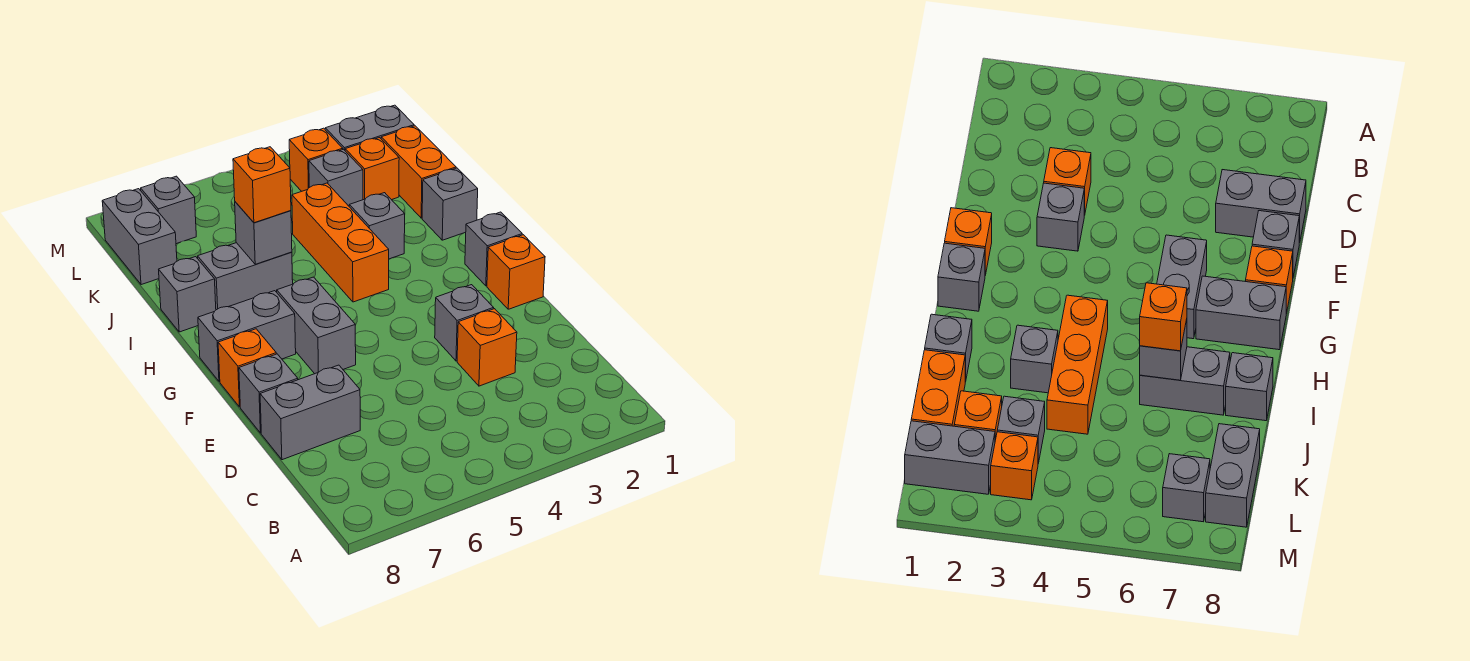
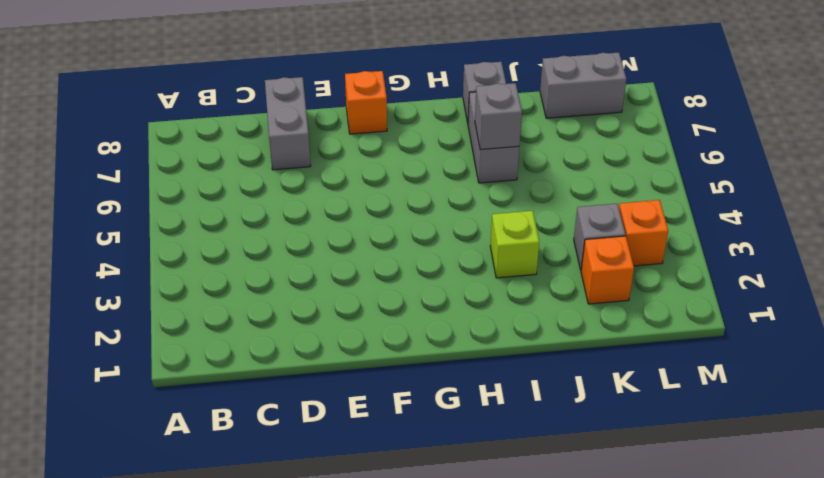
lime 1x1 brick [490,211,539,278] -> grey 1x1 brick [349,193,405,259]
none -> orange 1x1 brick [457,309,517,386]
none -> grey 1x1 brick [435,285,493,361]
none -> grey 1x1 brick [239,354,298,433]

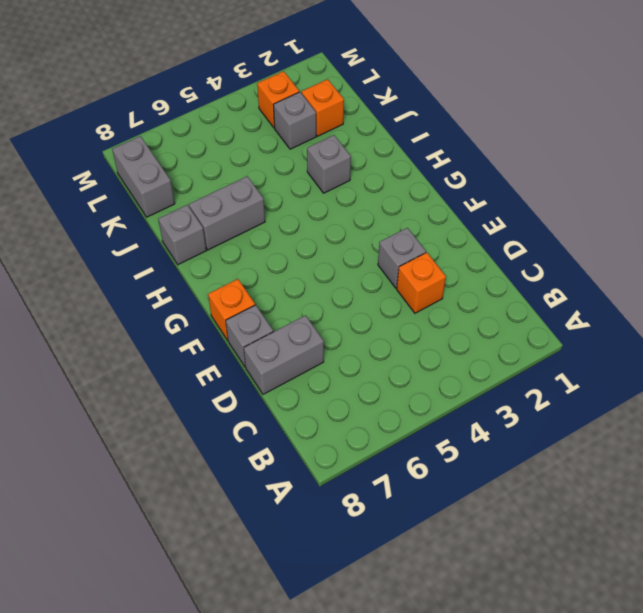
none -> orange 1x1 brick [487,235,545,309]
none -> grey 1x2 brick [277,277,356,374]
none -> grey 1x1 brick [465,212,522,286]

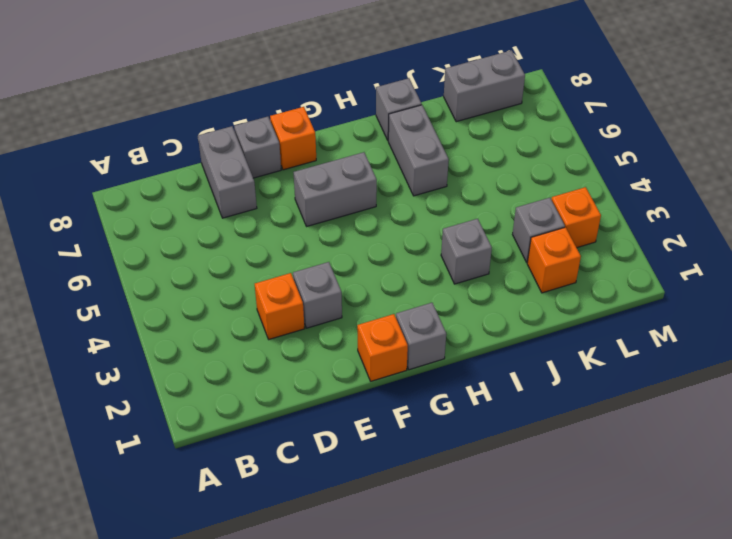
none -> grey 1x2 brick [198,291,296,381]
none -> orange 1x3 brick [292,183,389,302]
none -> grey 1x1 brick [422,168,478,240]

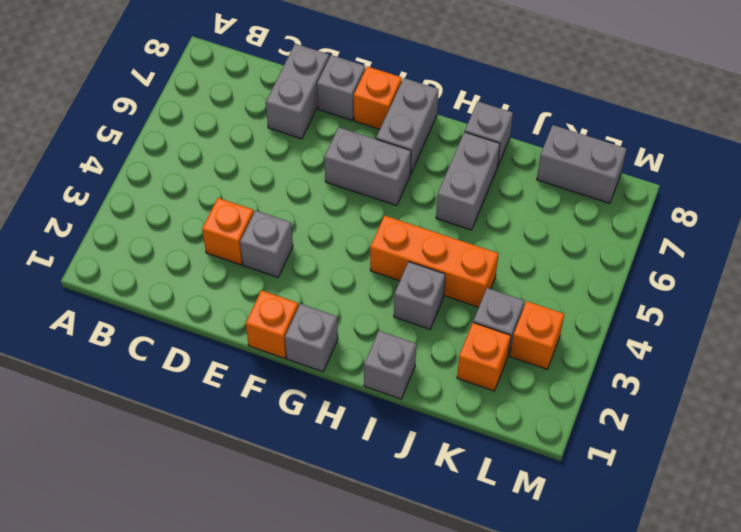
none -> orange 1x2 brick [381,126,456,218]
none -> grey 1x2 brick [325,105,414,150]
none -> grey 1x1 brick [141,176,196,244]

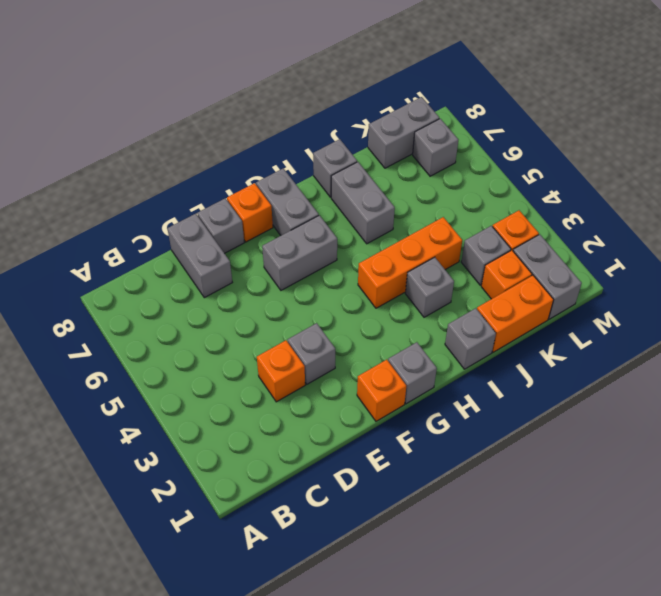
none -> grey 1x1 brick [235,202,292,264]
none -> orange 1x1 brick [233,147,291,223]

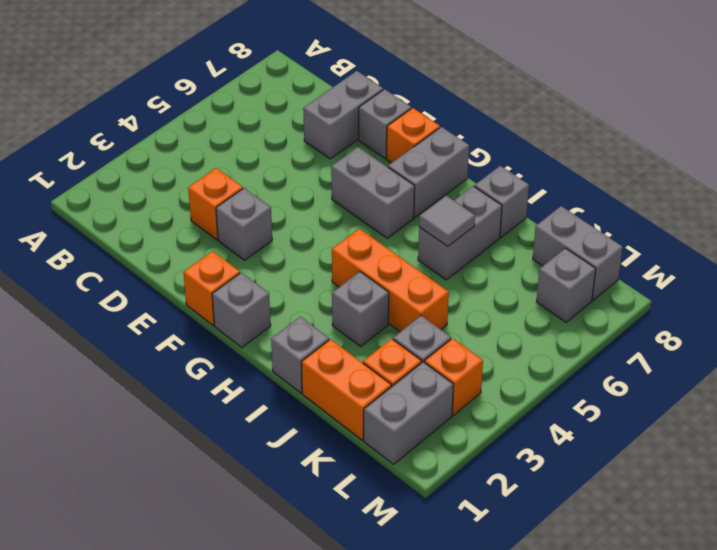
grey 1x1 tile [419,196,475,246] -> grey 1x1 brick [235,202,292,264]
none -> orange 1x1 brick [233,147,291,223]

